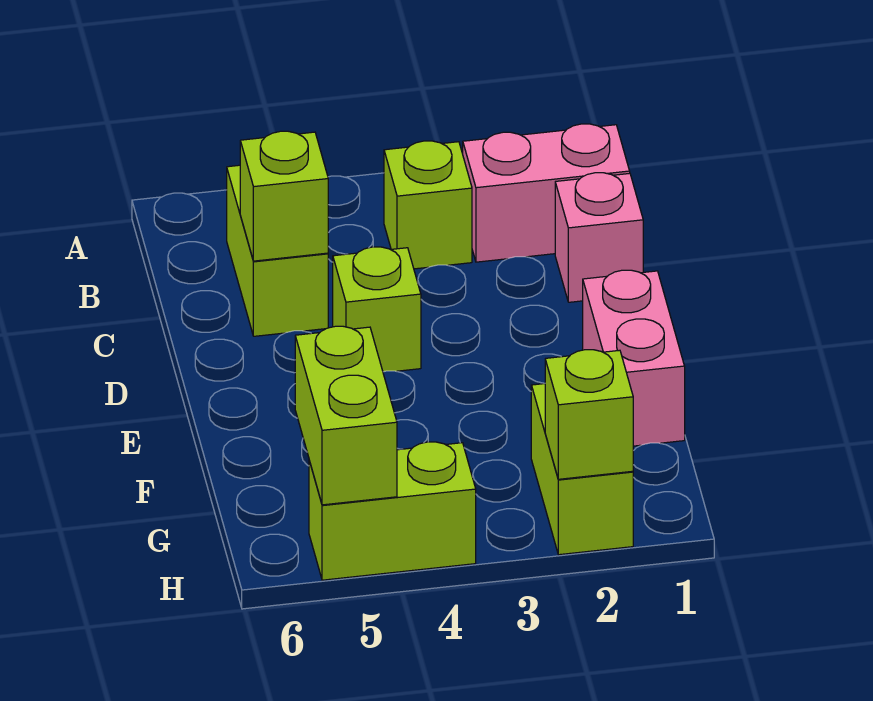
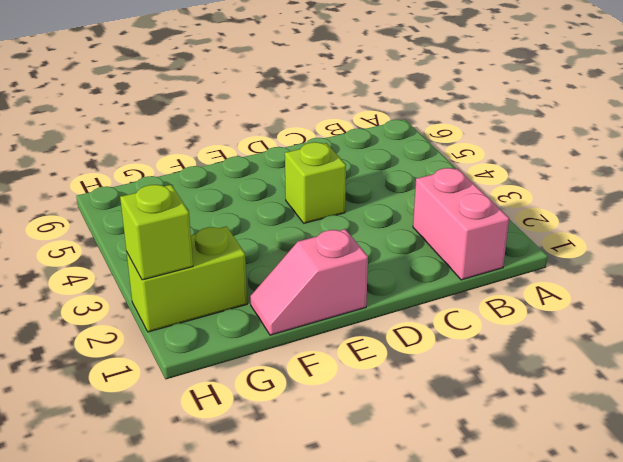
pink 1x2 slope [250,229,368,335] -> pink 1x2 brick [583,270,685,446]
none -> lime 1x1 brick [384,141,472,269]
none -> lime 1x2 brick [227,165,328,336]

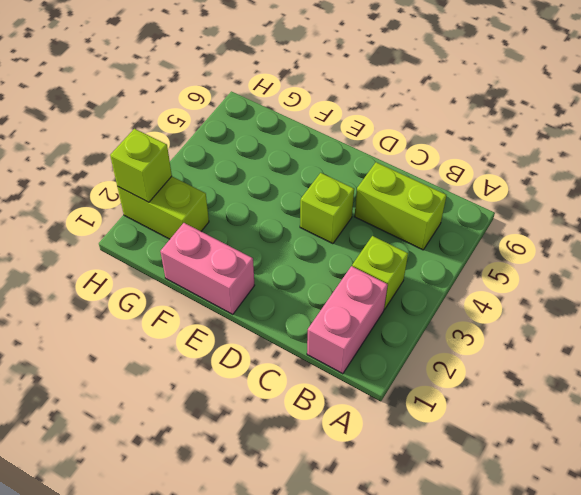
none -> pink 1x1 brick [555,173,643,302]
none -> lime 1x2 brick [309,442,476,580]

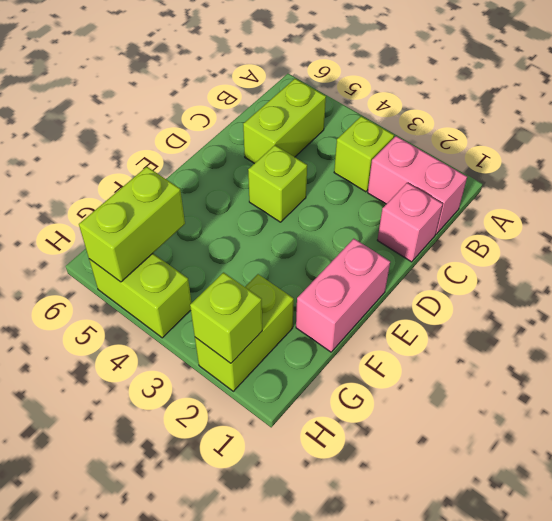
none -> lime 1x1 brick [240,131,328,261]

